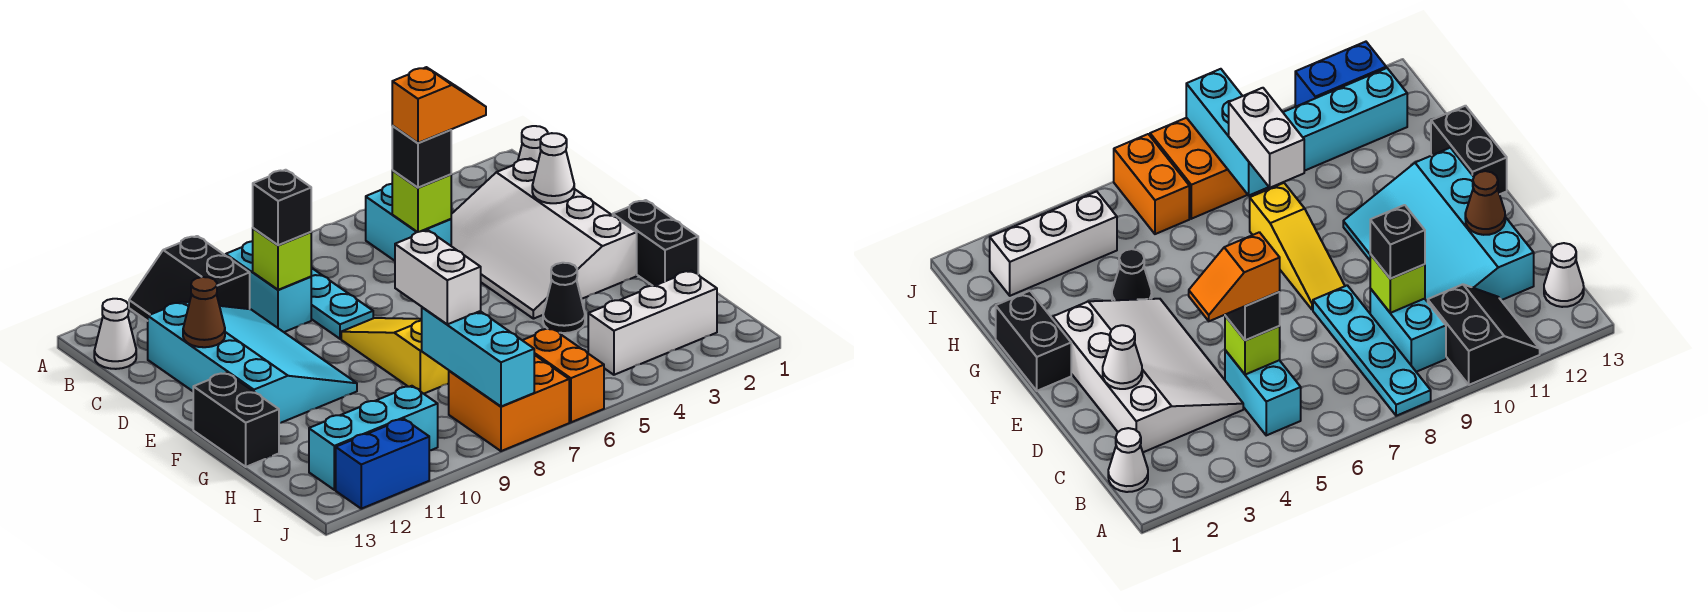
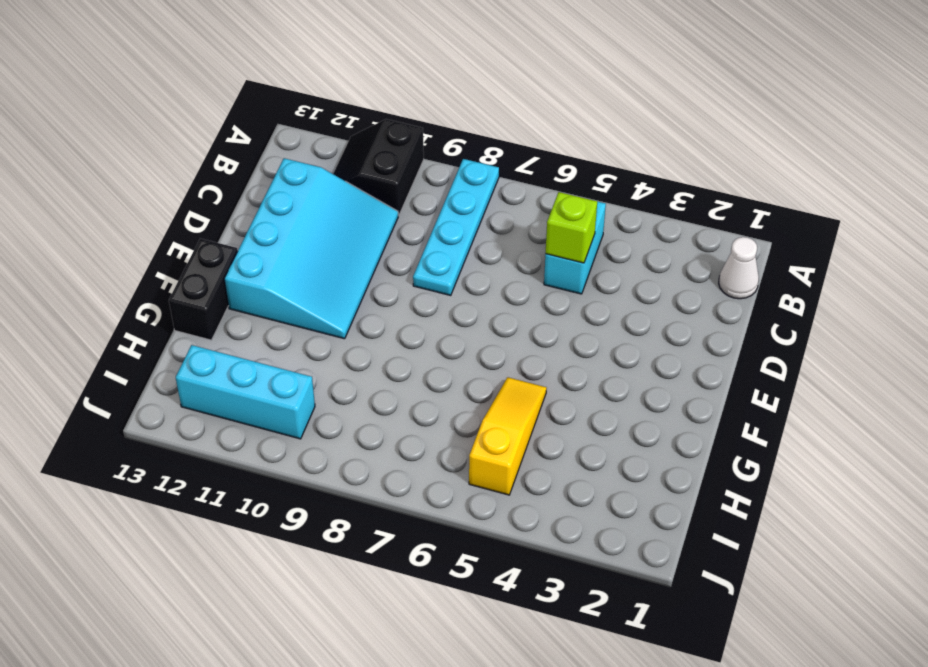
yellow 1x3 slope [469,377,547,495] -> yellow 1x3 slope moved to [341,318,449,394]
none -> cyan 1x2 brick [226,241,311,332]
none -> white 1x1 cone [94,299,136,369]
none -> white 3x4 slope [451,158,637,319]

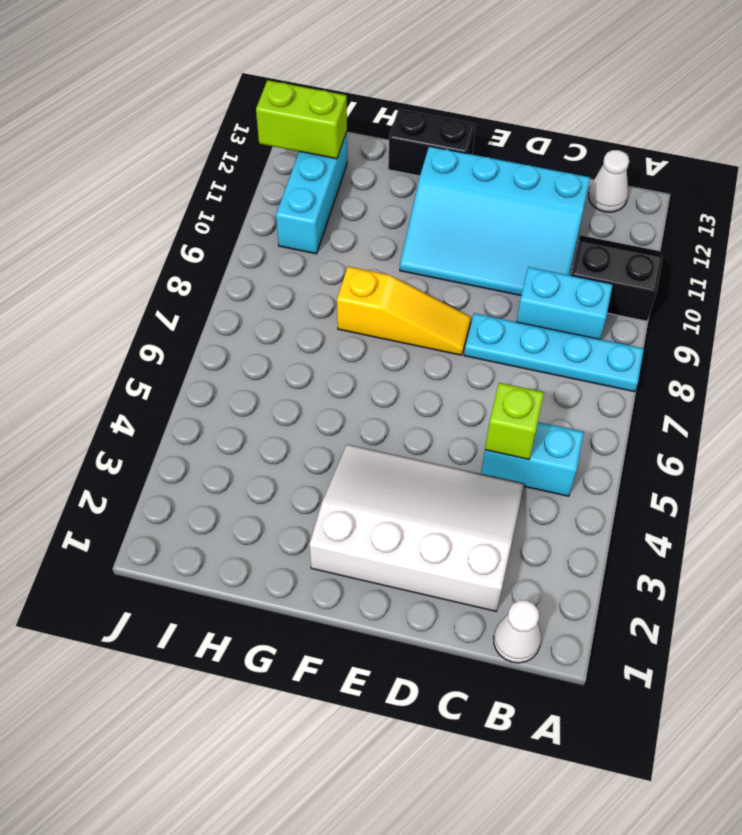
lime 1x2 brick [256,80,347,159] -> none
none -> black 1x2 brick [613,200,698,286]
none -> black 1x1 cone [543,263,585,333]
none -> white 1x3 brick [588,271,717,375]

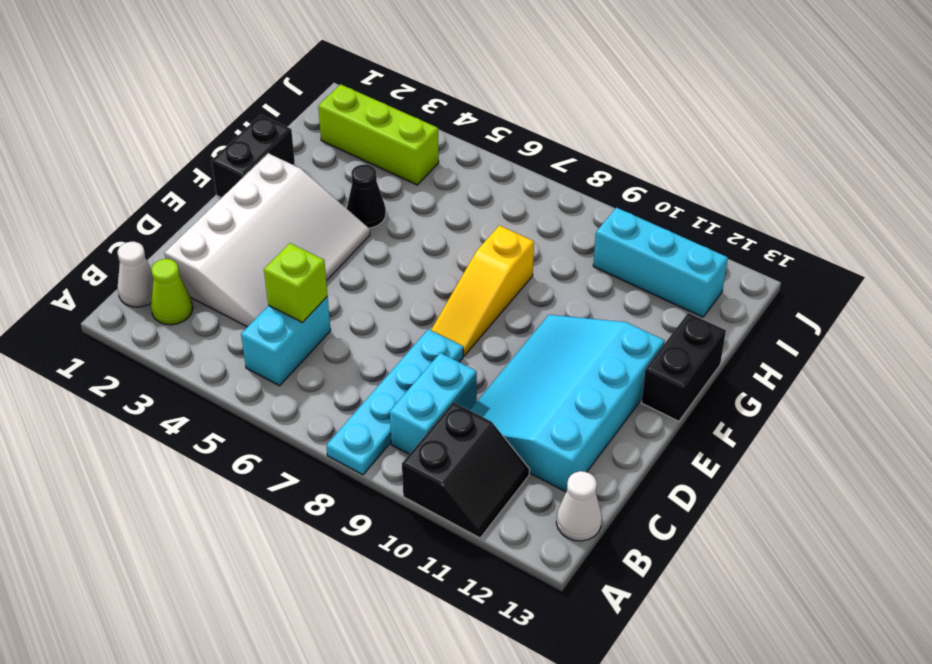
lime 1x1 cone [151,259,193,325] -> none
lime 1x3 brick [318,84,439,185] -> white 1x3 brick [588,271,717,375]
none -> orange 1x2 brick [522,328,604,422]
none -> orange 2x2 brick [449,355,569,451]
none -> blue 1x2 brick [336,419,429,509]

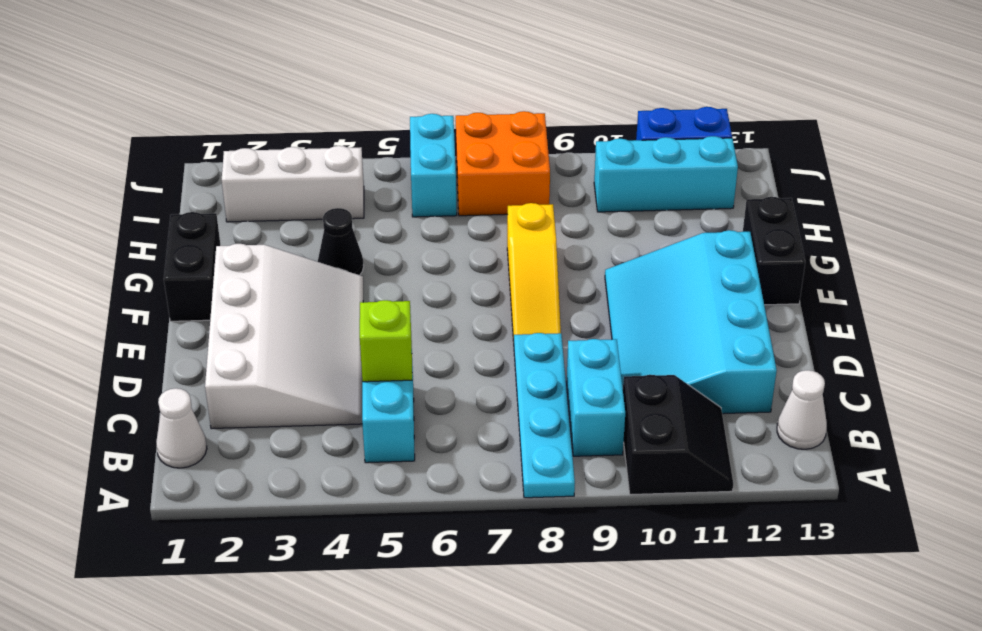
cyan 1x2 brick [410,114,457,217] -> orange 1x2 brick [522,328,604,422]
none -> lime 1x1 brick [253,228,311,290]
none -> white 1x1 cone [532,133,574,203]
none -> brown 1x1 cone [183,277,225,347]

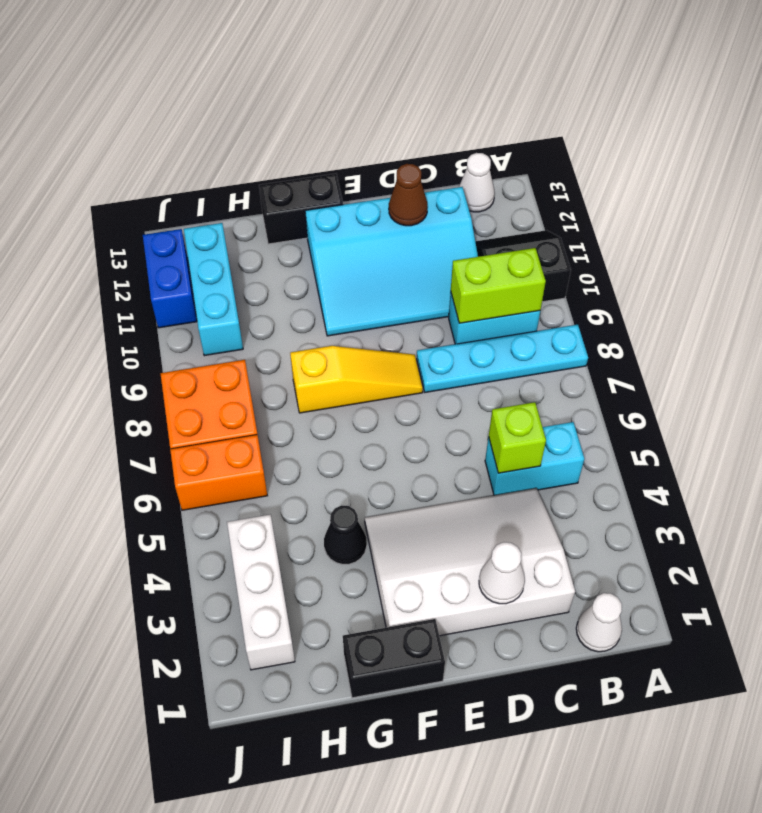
lime 1x2 brick [451,248,546,323] -> lime 1x1 brick [253,228,311,290]
none -> cyan 1x3 brick [422,307,534,406]
none -> black 1x1 brick [392,126,451,188]
none -> black 1x1 brick [253,170,311,245]

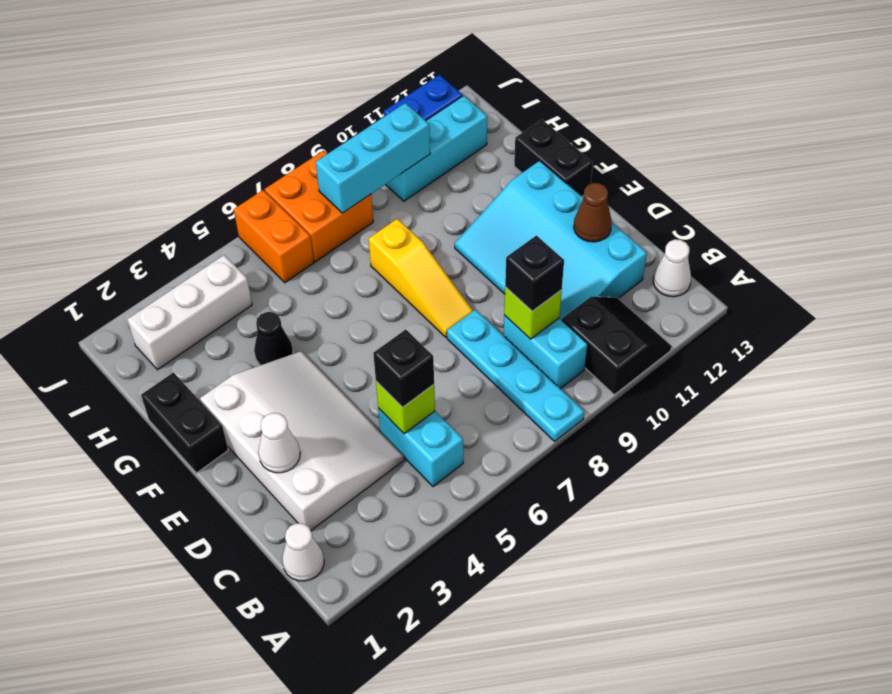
cyan 1x3 brick [316,103,430,213] -> cyan 1x3 brick turned to [422,307,534,406]
none -> white 1x2 brick [395,230,481,324]
none -> orange 1x2 slope [392,67,486,143]

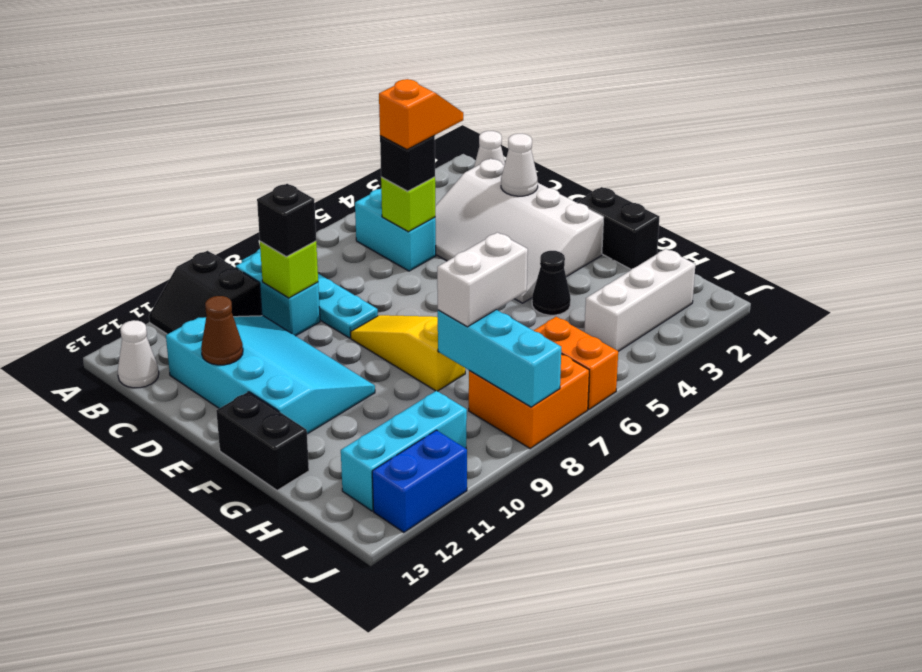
white 1x2 brick [437,232,528,327] -> white 1x2 brick turned to [395,230,481,324]

